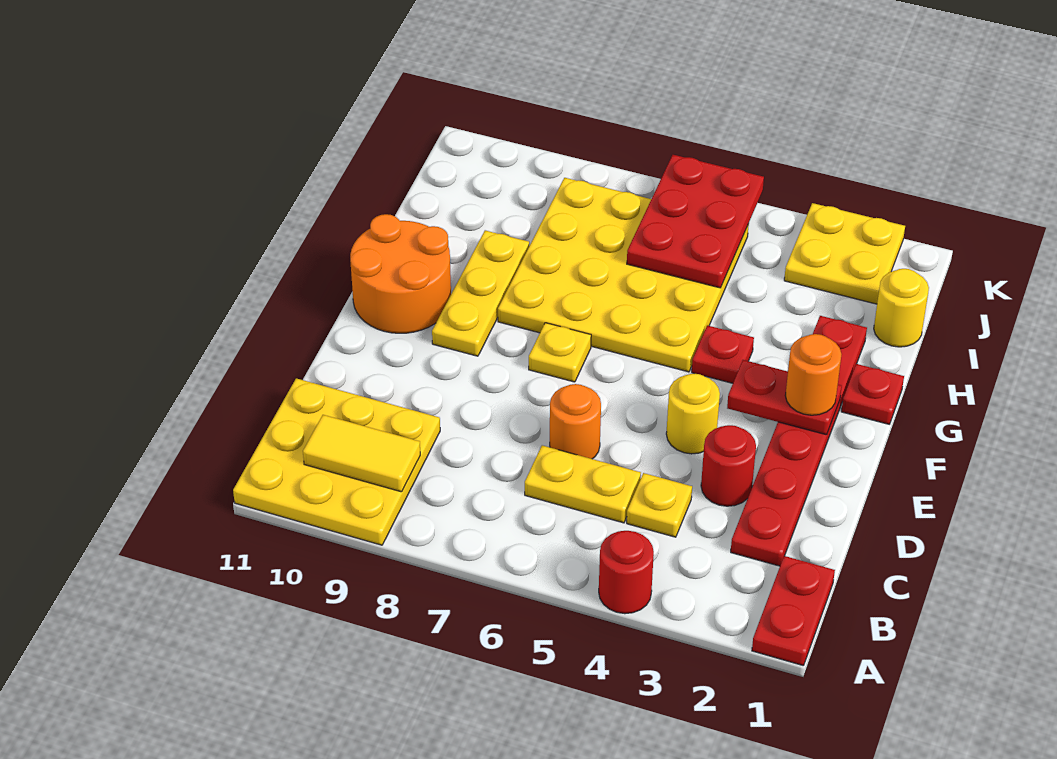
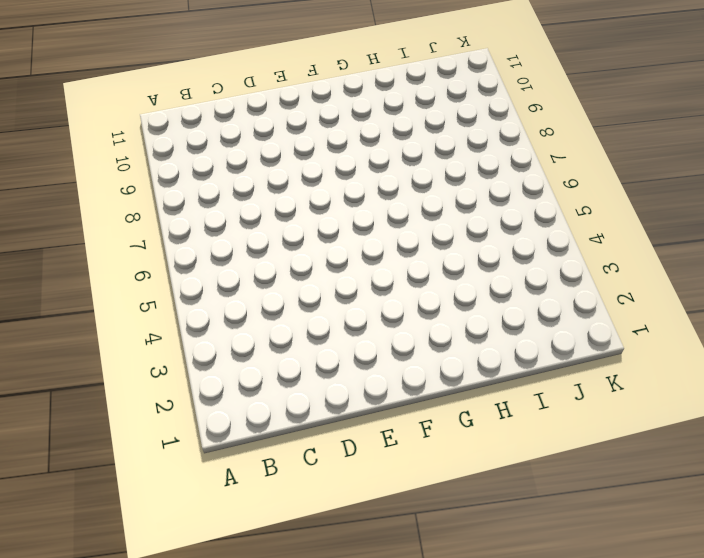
none -> red 1x2 plate [752,556,835,666]
none -> red 1x1 round brick [599,531,654,614]
none -> yellow 3x3 plate [233,378,440,545]

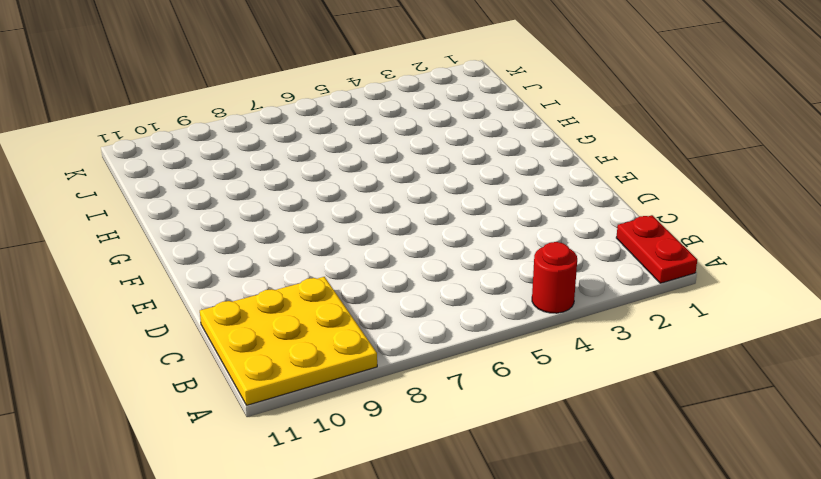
none -> red 1x6 plate [731,316,867,566]
none -> yellow 1x1 plate [627,473,692,537]
none -> yellow 1x2 plate [525,445,641,523]

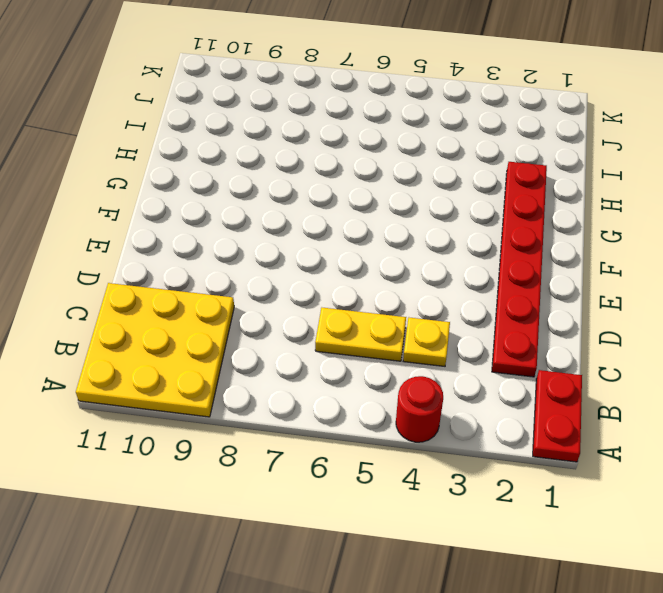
none -> red 1x1 round brick [701,425,756,506]
none -> orange 1x1 round brick [550,384,601,459]
none -> yellow 1x1 round brick [666,374,720,454]

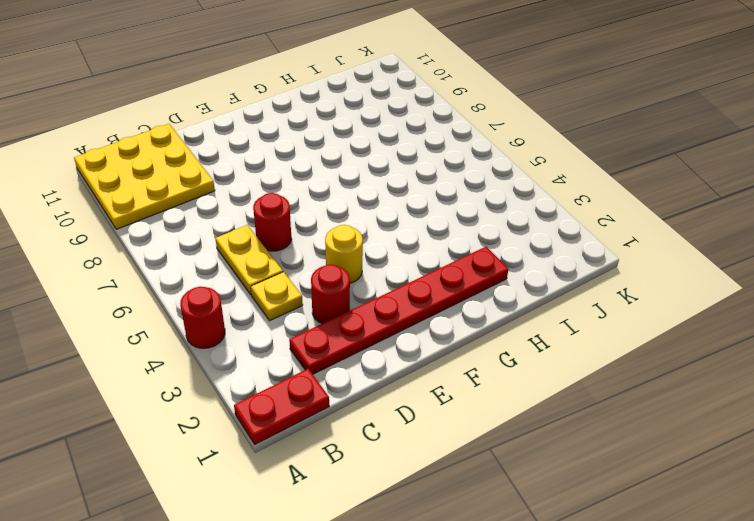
red 1x1 round brick [253,193,292,251] -> orange 1x1 round brick [550,384,601,459]
none -> yellow 1x1 plate [529,323,591,382]
none -> yellow 1x3 plate [432,230,529,356]
none -> orange 2x2 round brick [350,214,451,333]

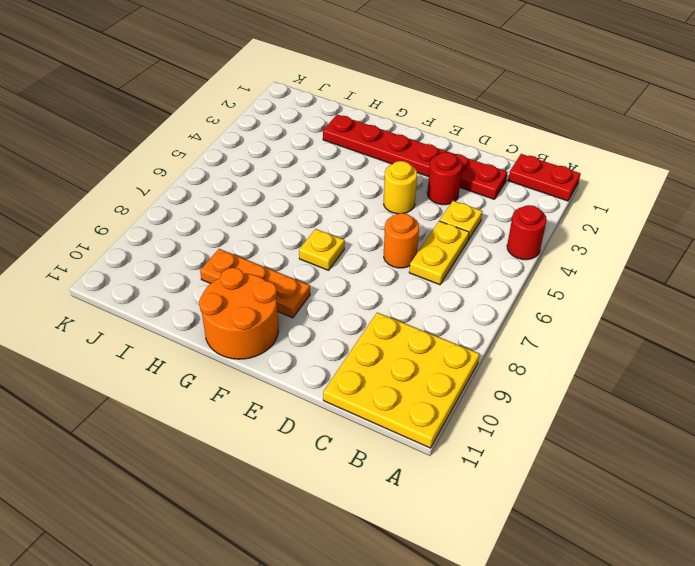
orange 1x3 plate [200,249,310,318] -> yellow 1x3 plate [432,230,529,356]
none -> red 1x1 plate [841,364,904,424]
none -> red 1x1 plate [692,325,754,383]
none -> yellow 4x4 plate [498,178,749,372]

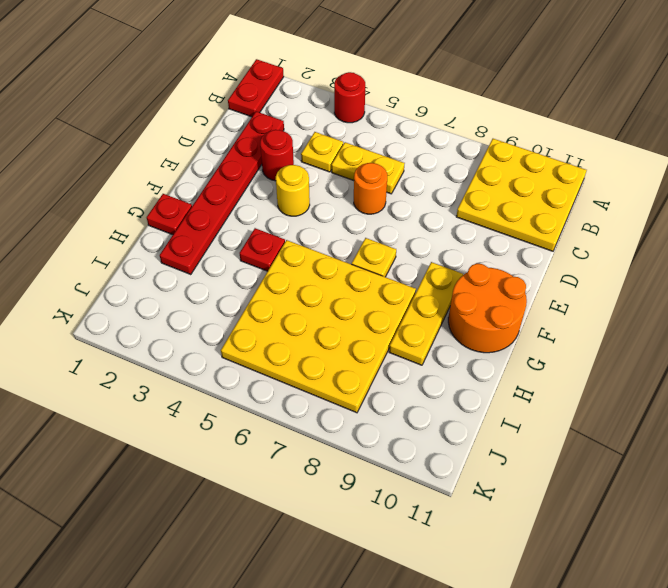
none -> yellow 1x1 round brick [874,269,929,347]
none -> yellow 2x2 plate [784,203,905,304]
none -> yellow 1x2 tile [303,415,420,492]

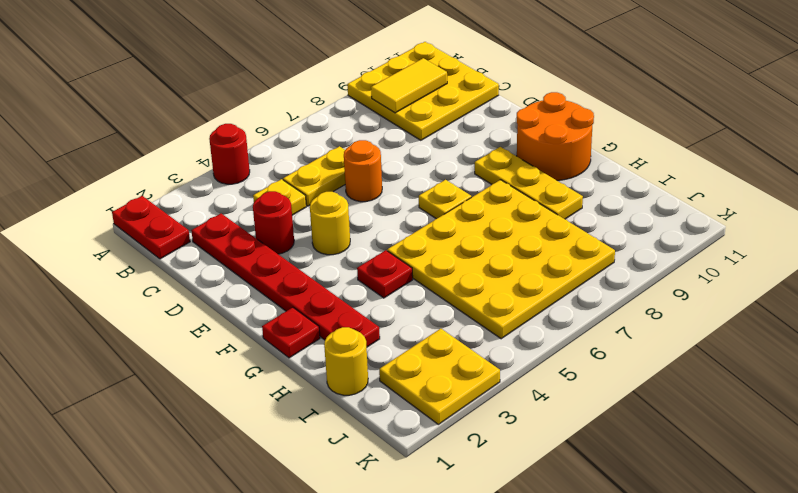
none -> red 1x2 plate [727,360,842,435]
none -> red 2x3 plate [627,155,764,288]
none -> orange 1x1 round brick [785,334,842,415]

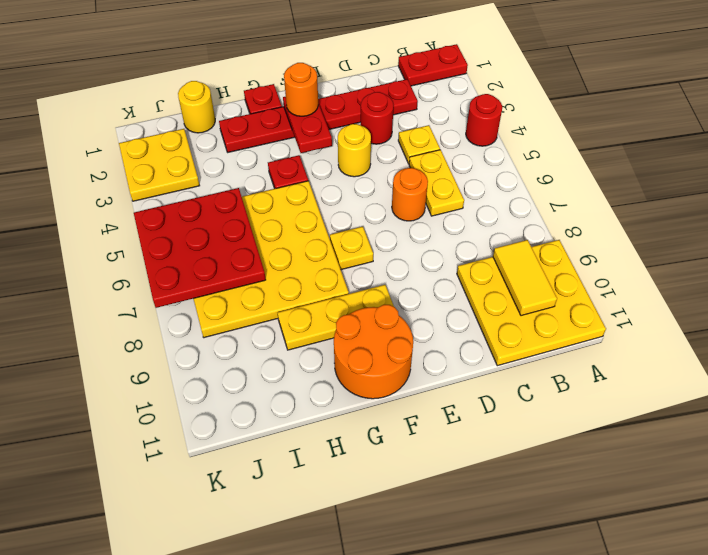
red 3x3 plate [134,188,266,308] -> red 2x3 plate [627,155,764,288]

